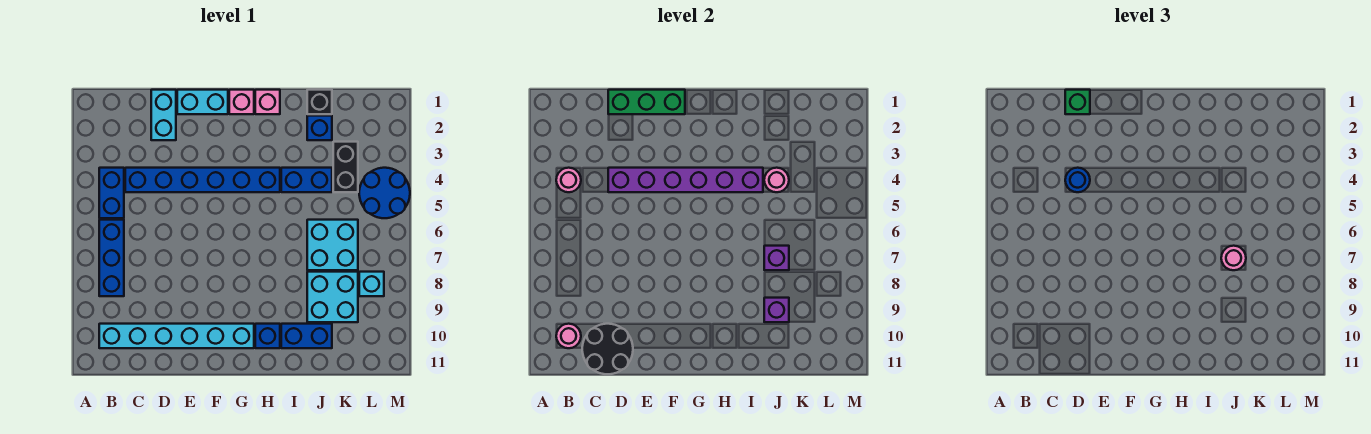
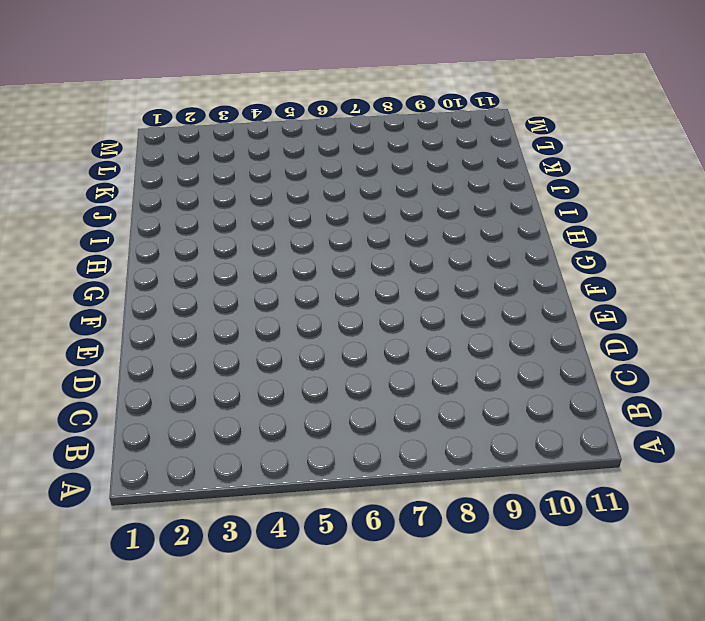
none -> blue 1x2 brick [99,168,124,218]
none -> blue 1x3 brick [99,220,124,296]
none -> cyan 1x6 brick [99,324,254,348]

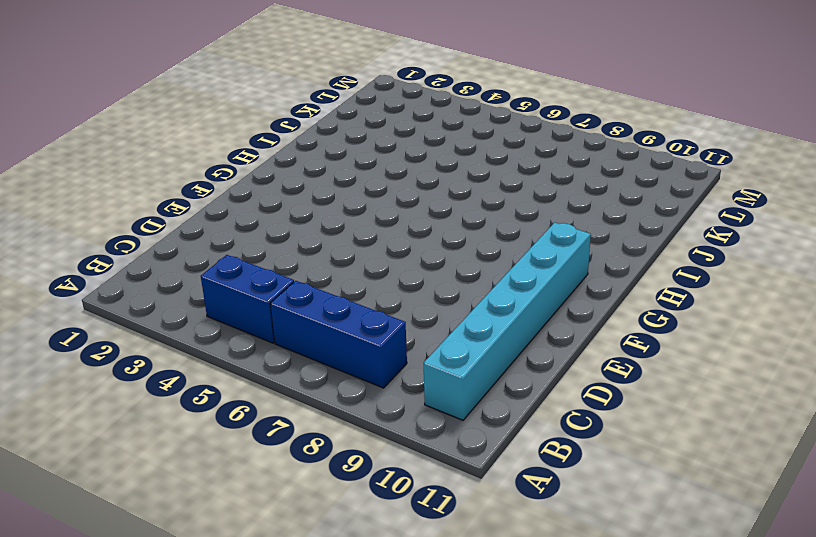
none -> blue 1x6 brick [125,168,280,192]
none -> cyan 1x2 brick [151,90,176,140]
none -> cyan 1x2 brick [177,90,228,114]

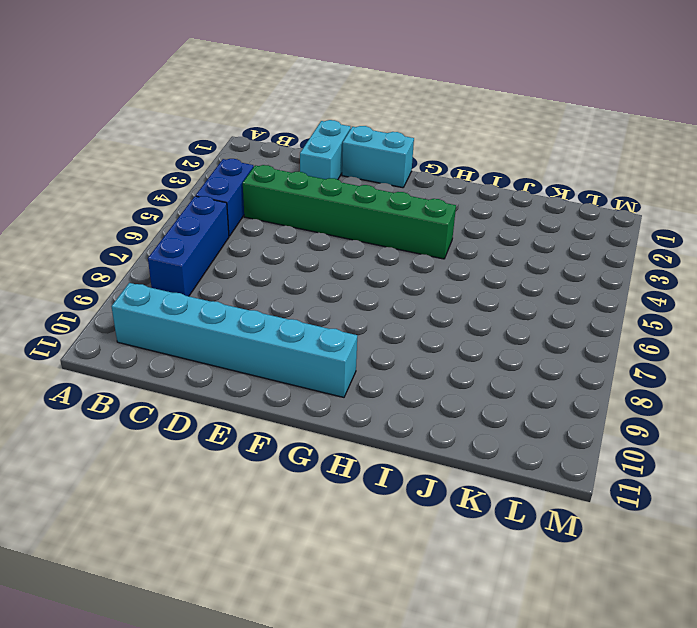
green 1x6 brick [243,165,456,259] -> blue 1x6 brick [125,168,280,192]
none -> pink 1x1 brick [229,90,254,114]
none -> pink 1x1 brick [255,90,280,114]
none -> blue 1x1 brick [255,324,280,348]

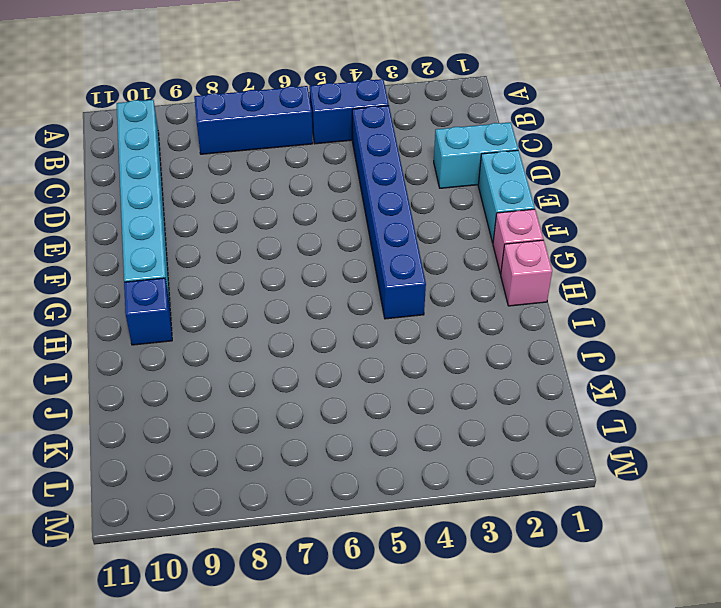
none -> blue 1x2 brick [281,168,332,192]
none -> blue 1x2 brick [281,324,332,348]
none -> black 1x1 brick [307,90,332,114]

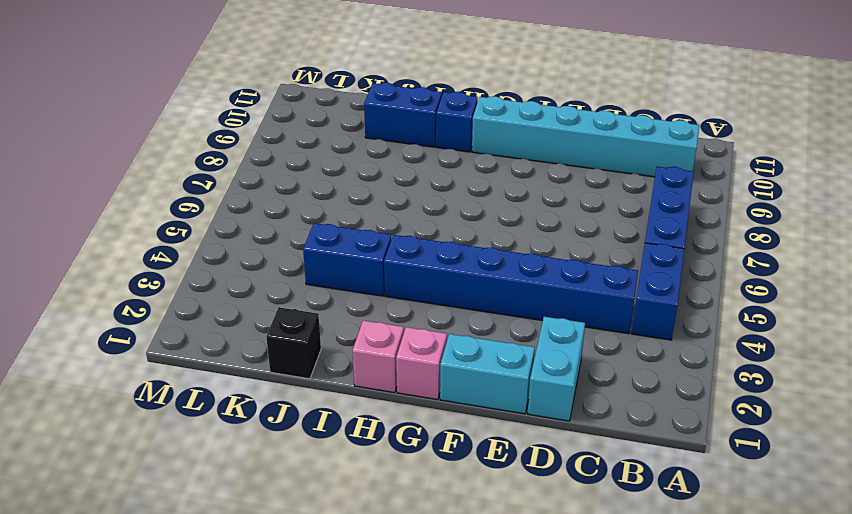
none -> blue 1x1 brick [307,116,332,140]
none -> cyan 2x2 brick [307,220,358,270]
none -> cyan 2x2 brick [307,272,358,322]

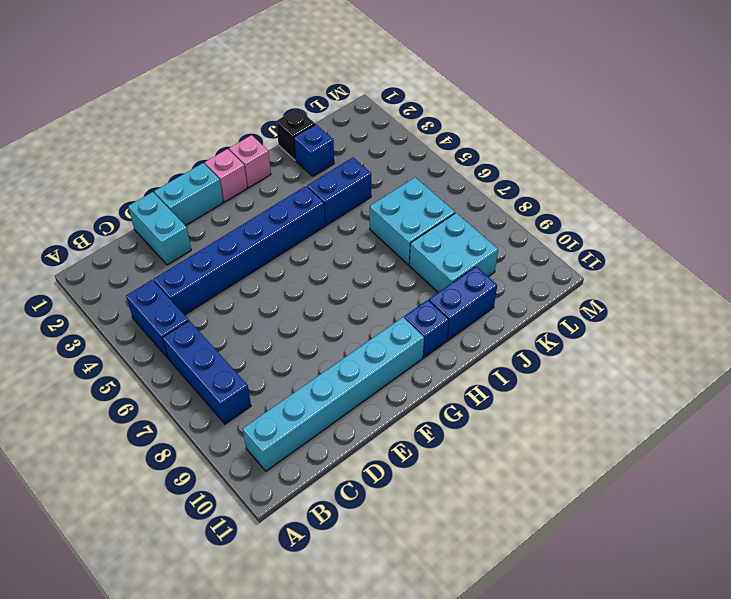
none -> black 1x2 brick [333,142,358,192]
none -> blue 2x2 round brick [359,168,410,218]
none -> cyan 1x1 brick [359,272,384,296]

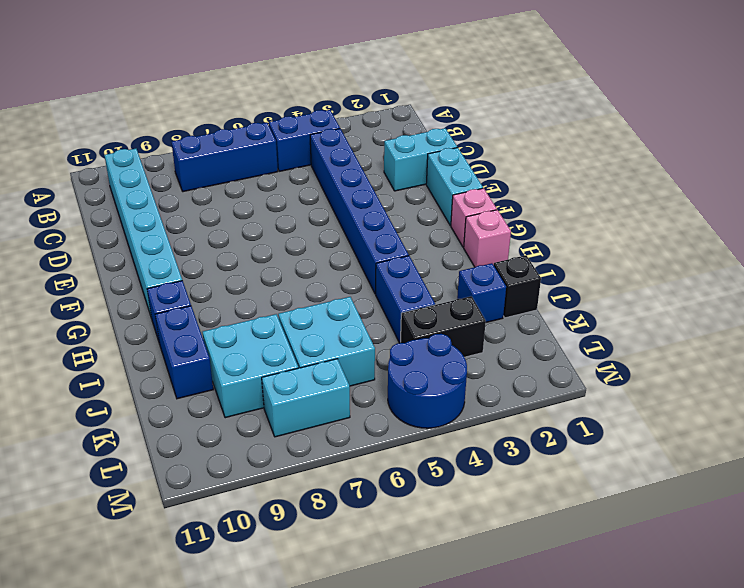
cyan 1x2 brick [262,359,350,437] -> cyan 1x1 brick [359,272,384,296]
none -> pink 1x1 round brick [556,168,581,192]
none -> pink 1x1 round brick [556,324,581,348]
none -> black 2x2 round brick [582,324,633,374]

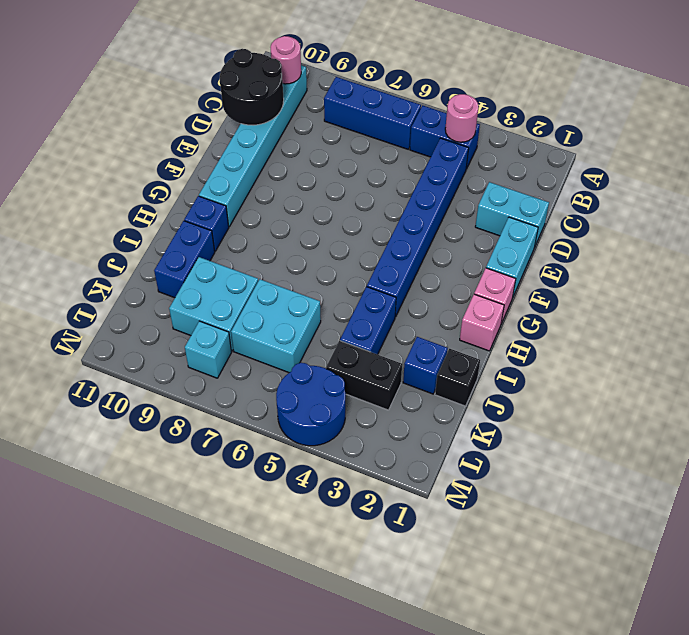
none -> green 1x3 brick [608,90,685,114]
none -> purple 1x6 brick [608,168,763,192]
none -> pink 1x1 round brick [764,168,789,192]

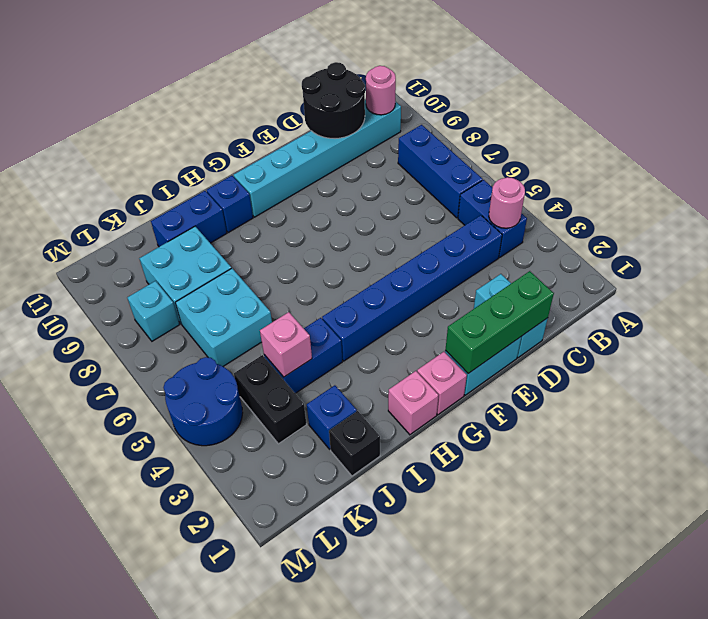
pink 1x1 brick [260,312,312,377] -> pink 1x1 round brick [764,168,789,192]
none -> purple 1x6 brick [608,168,763,192]
none -> purple 1x1 brick [764,246,789,270]
none -> purple 1x1 brick [764,298,789,322]

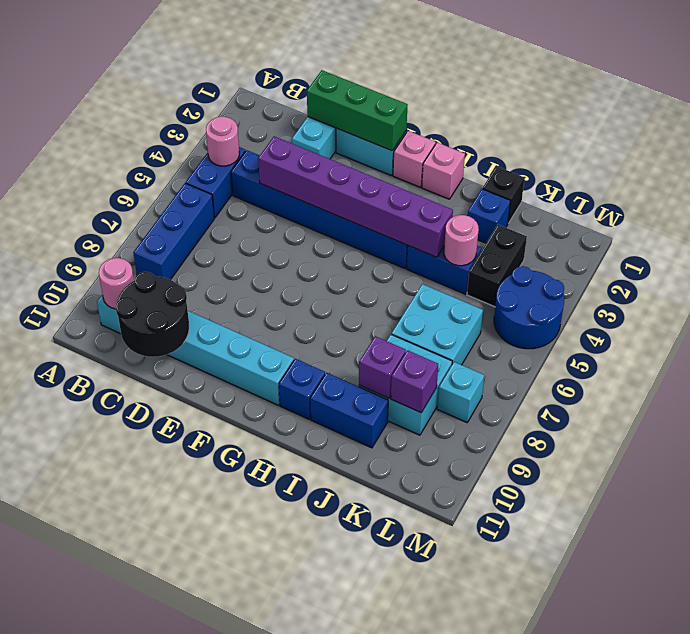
purple 1x1 brick [391,350,438,413] -> purple 1x1 brick moved to [764,246,789,270]
none -> green 1x1 brick [1065,90,1090,114]
none -> blue 1x1 round brick [1065,168,1090,192]
none -> pink 1x1 round brick [1221,246,1246,270]

